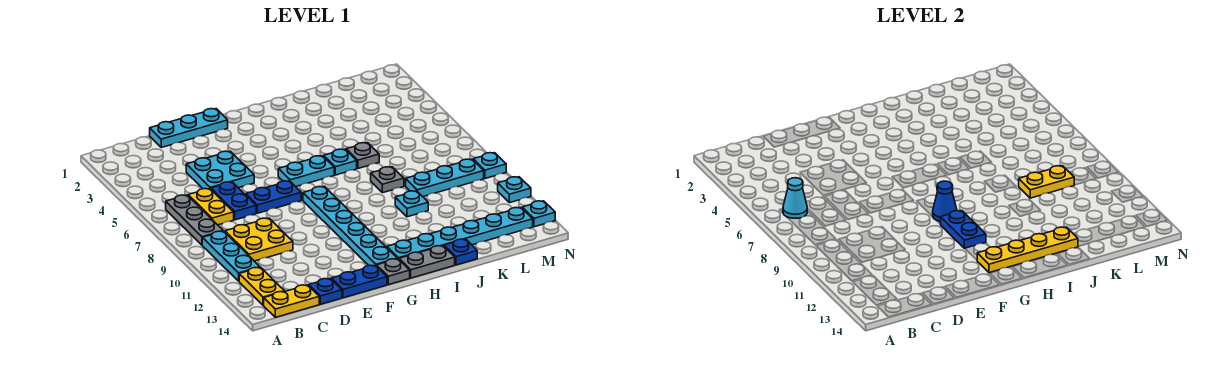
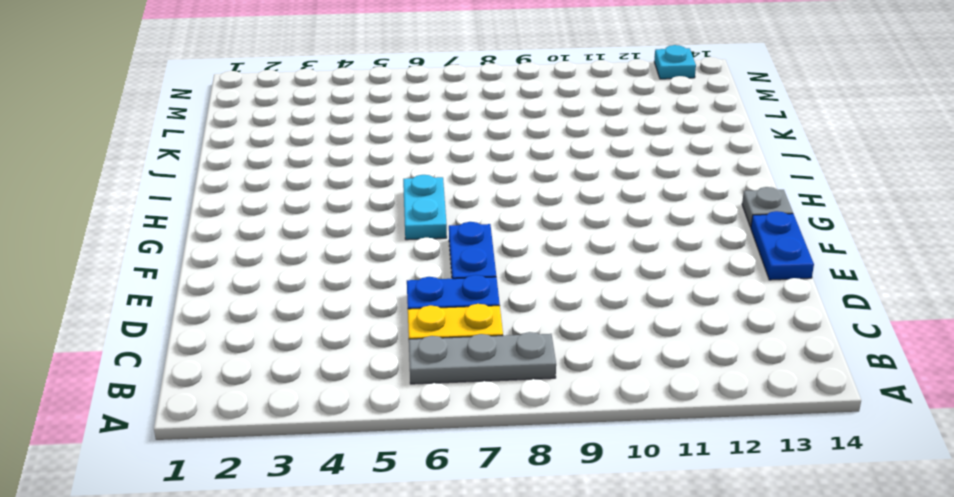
none -> cyan 1x3 plate [202,231,260,281]
none -> yellow 1x2 plate [239,267,285,305]
none -> yellow 1x2 plate [264,285,319,317]
none -> yellow 2x2 plate [225,218,293,261]

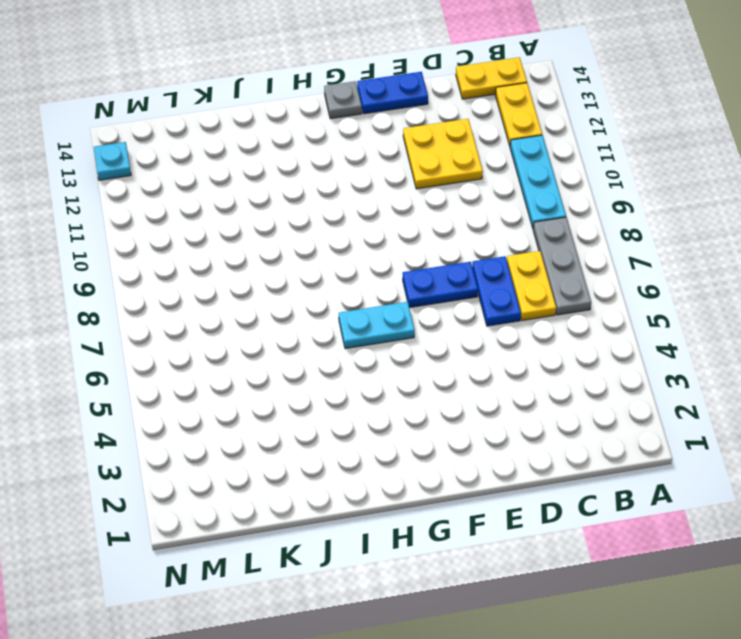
yellow 2x2 plate [403,119,483,189] -> yellow 2x2 plate moved to [225,218,293,261]
none -> cyan 1x3 plate [150,109,228,147]
none -> cyan 2x2 plate [186,151,254,189]
none -> blue 1x1 plate [309,279,342,304]
none -> cyan 1x6 plate [303,186,397,266]

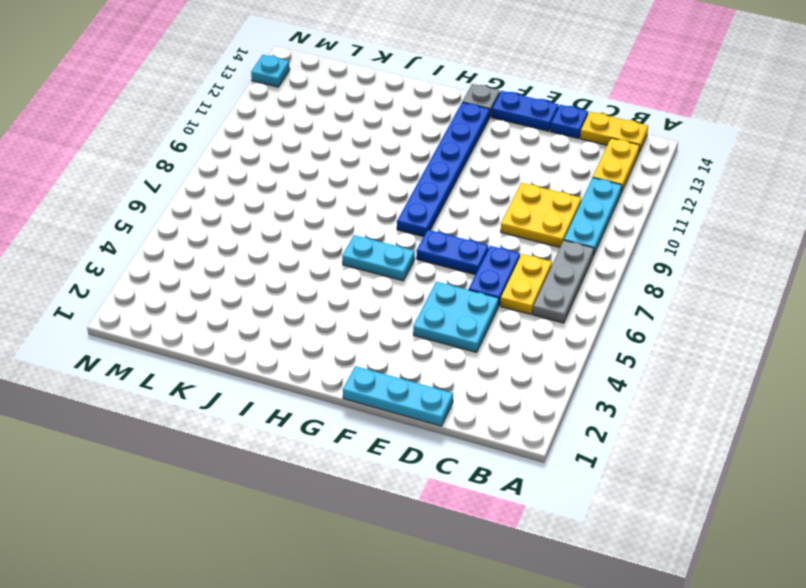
blue 1x6 plate [397,102,490,237] -> cyan 1x6 plate [303,186,397,266]
none -> cyan 1x6 plate [387,208,533,259]
none -> grey 1x2 plate [399,246,455,278]
none -> cyan 1x1 plate [324,149,357,175]
none -> grey 1x1 plate [346,143,379,169]

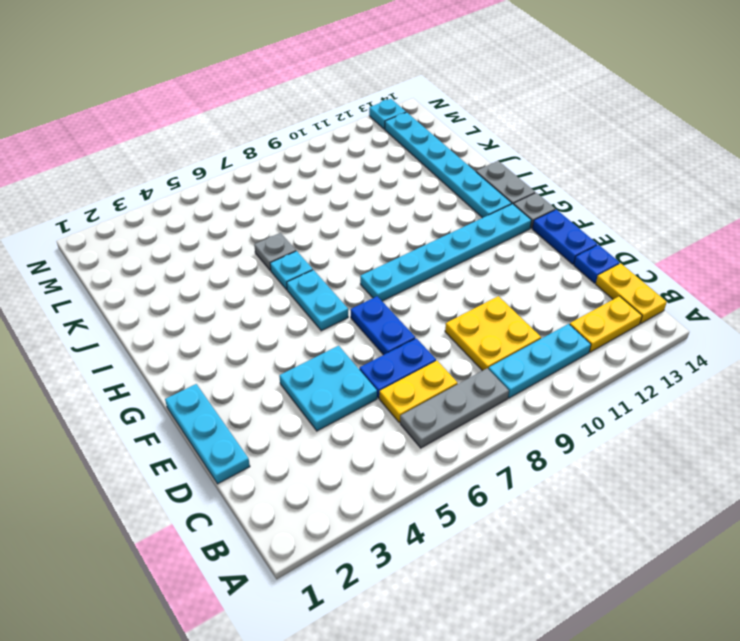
none -> grey 1x1 plate [371,167,404,193]
none -> cyan 1x1 plate [395,191,428,217]
none -> blue 1x1 plate [444,239,477,265]
none -> cyan 1x3 plate [406,159,484,197]

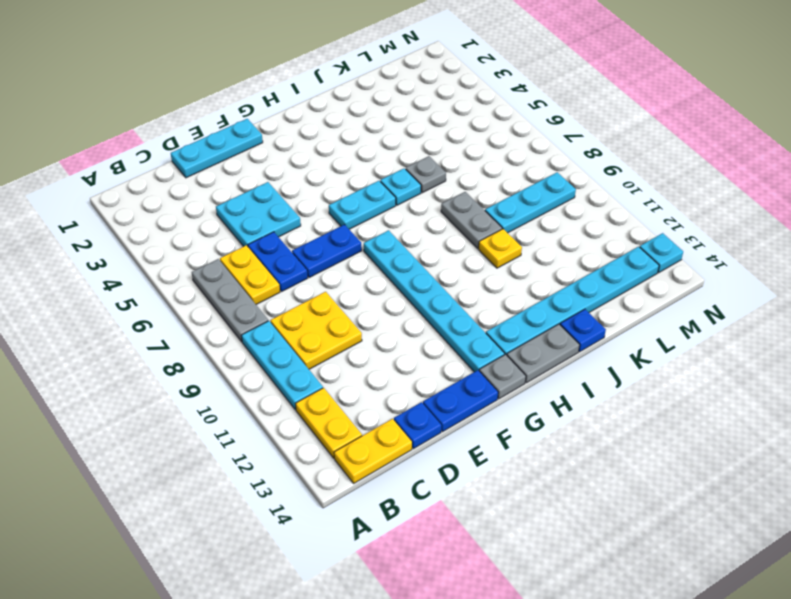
grey 1x2 plate [441,192,502,248] -> grey 1x1 plate [371,167,404,193]
yellow 1x1 plate [479,229,522,268] -> cyan 1x1 plate [395,191,428,217]
none -> cyan 1x1 plate [473,153,506,179]
none -> cyan 1x1 plate [498,177,531,203]
none -> cyan 1x1 cone [783,178,807,218]
none -> blue 1x1 cone [933,181,957,222]

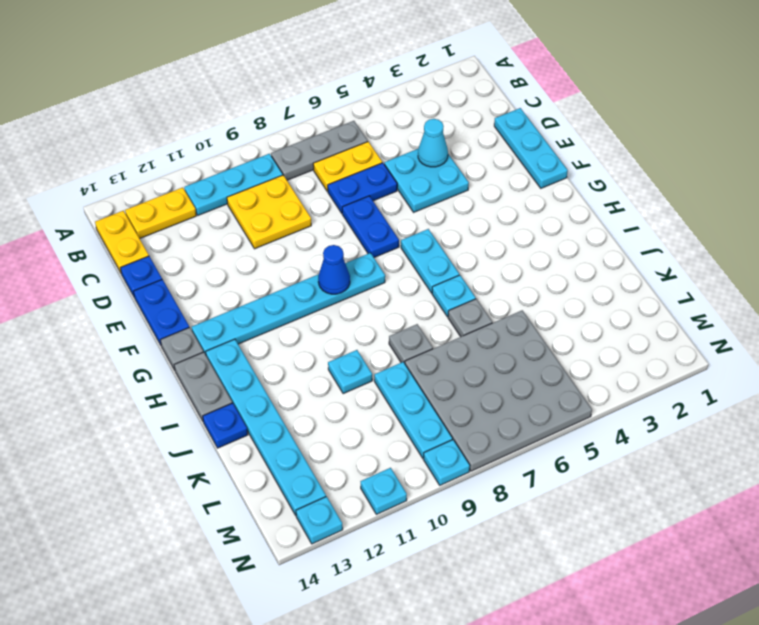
cyan 1x1 cone [418,119,448,167] -> cyan 1x1 cone moved to [783,178,807,218]
grey 4x4 plate [405,310,592,471] -> none
none -> blue 1x2 plate [940,211,986,248]
none -> yellow 1x4 plate [977,227,1078,273]
none -> yellow 1x2 plate [1019,166,1074,198]

